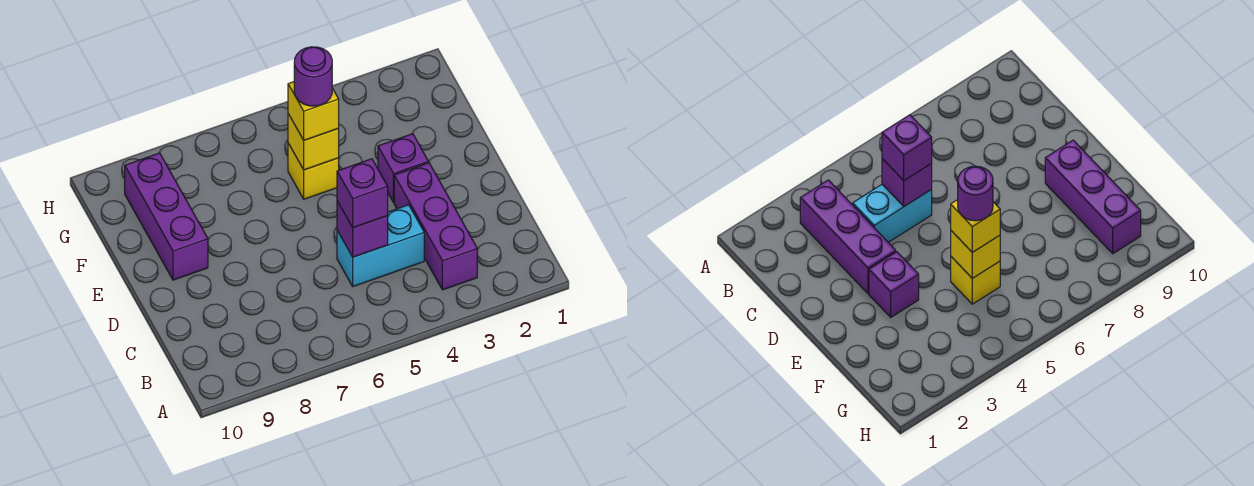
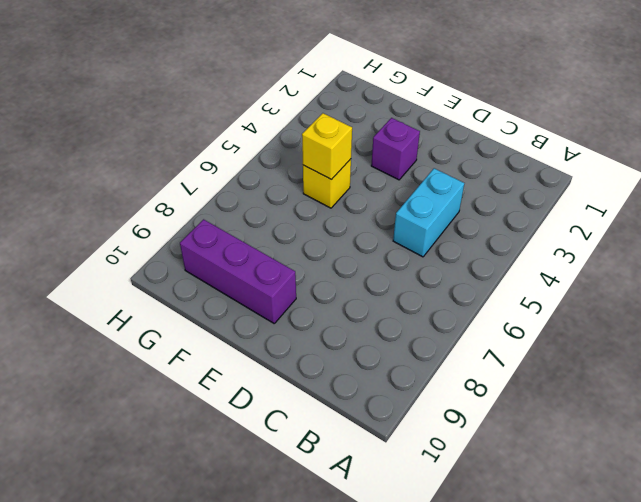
none -> purple 1x3 brick [394,163,477,290]
none -> purple 1x1 brick [337,201,388,257]

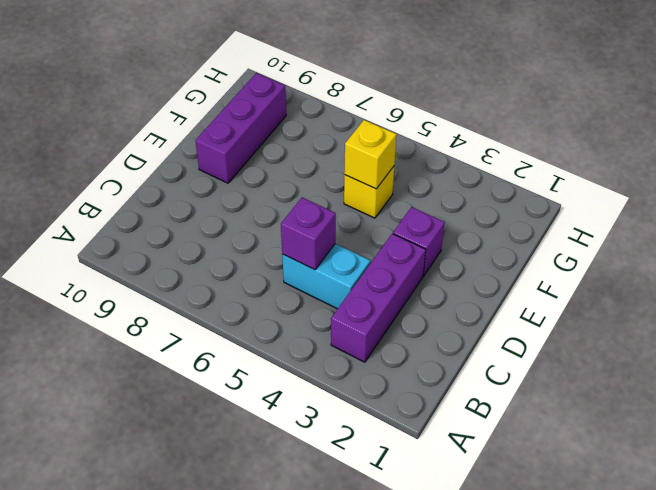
none -> purple 1x1 brick [337,159,388,228]
none -> yellow 1x1 brick [288,82,339,140]

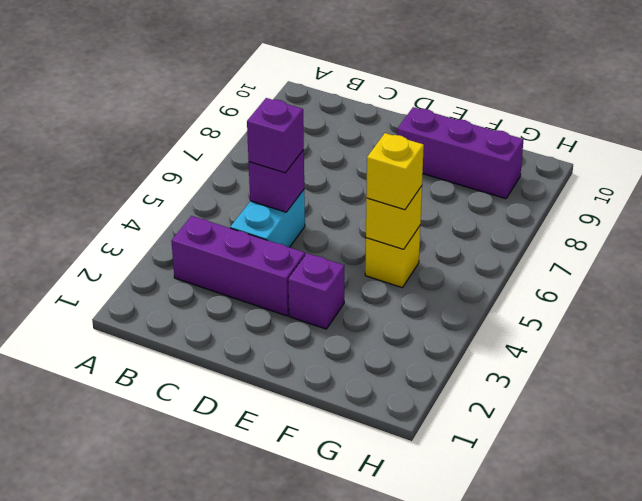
none -> purple 1x1 round brick [294,47,332,106]

